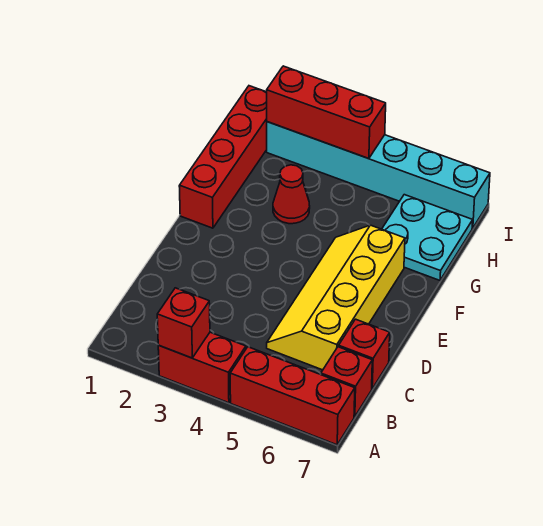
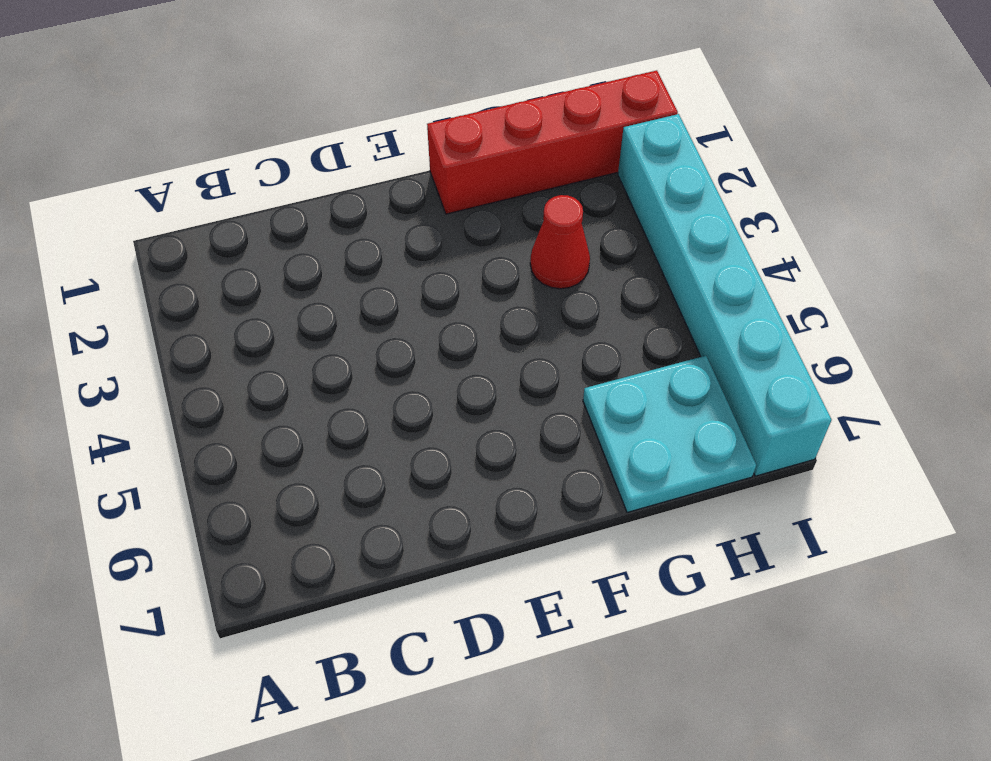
none -> red 1x2 brick [158,332,246,403]
none -> red 1x3 brick [230,347,355,445]

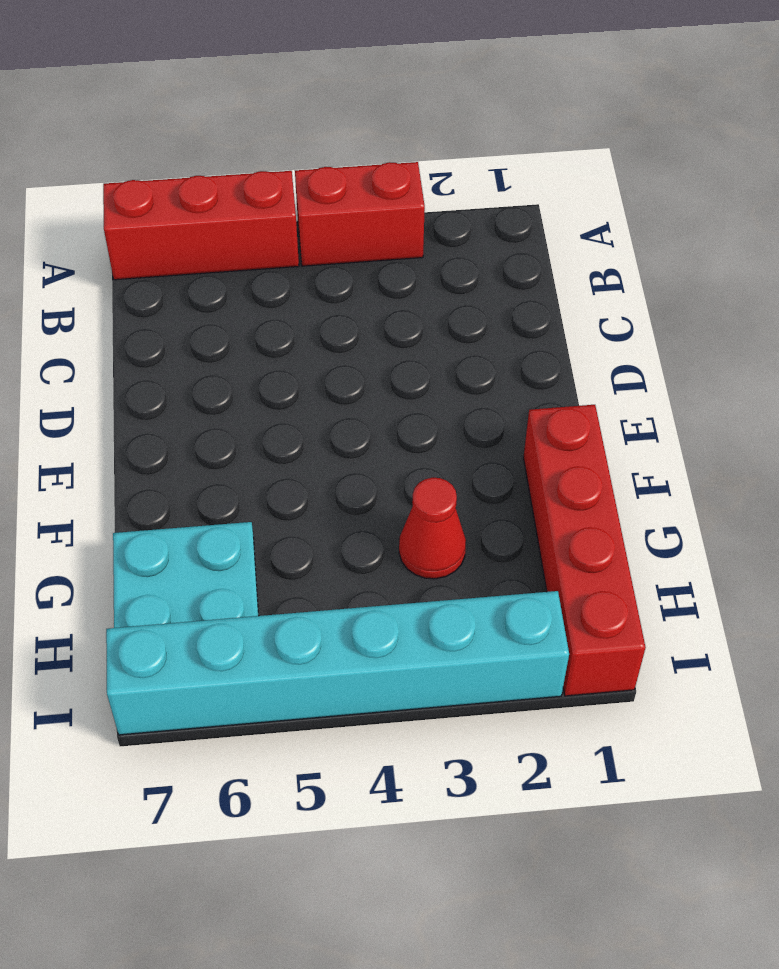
none -> red 1x1 brick [321,347,372,417]
none -> yellow 2x4 slope [267,225,405,370]

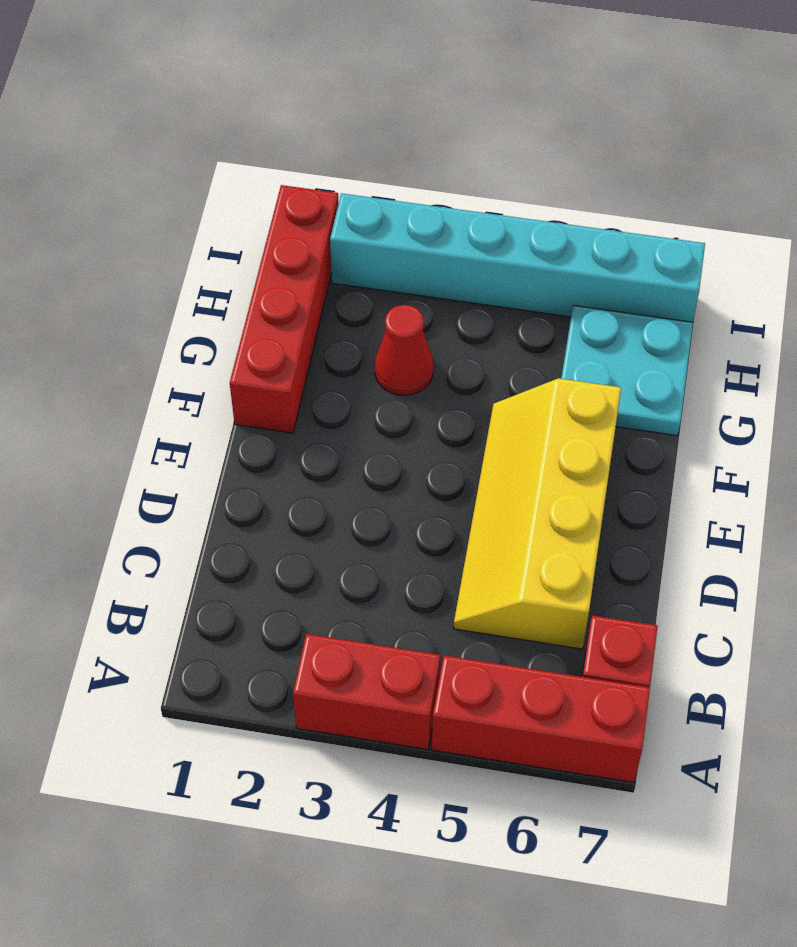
none -> red 1x1 brick [339,319,390,389]
none -> red 1x1 brick [157,288,210,358]

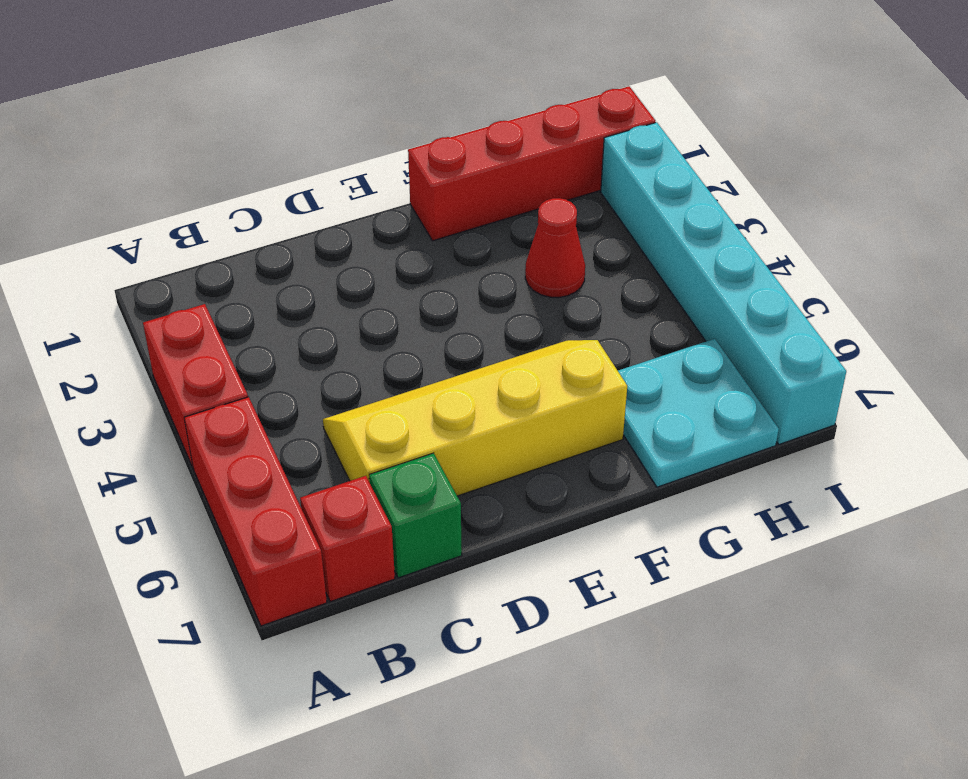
green 1x1 brick [369,453,462,578] -> red 1x1 brick [339,319,390,389]
none -> red 1x1 brick [157,288,210,358]
none -> red 1x3 brick [267,66,386,159]

